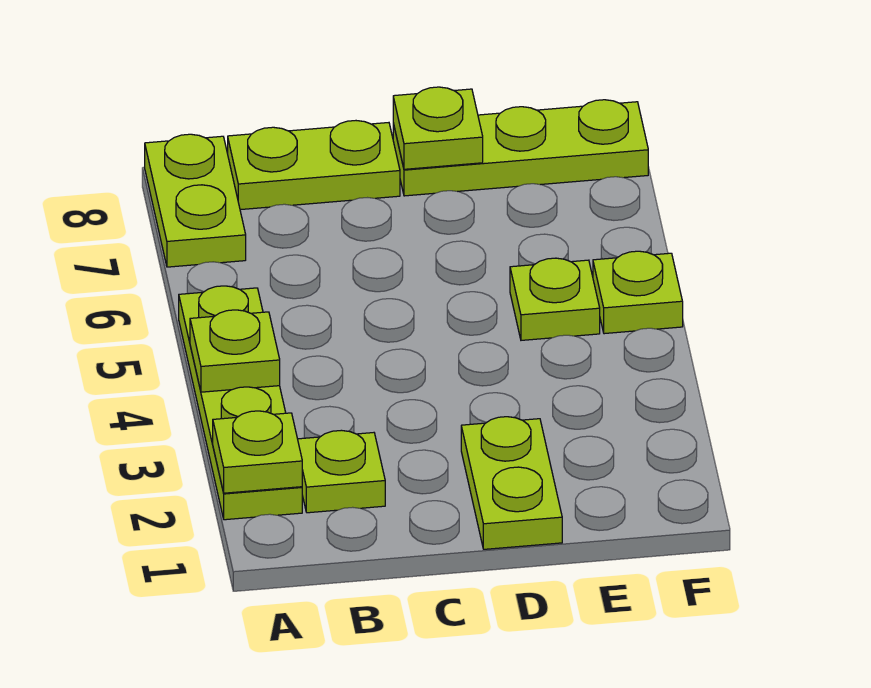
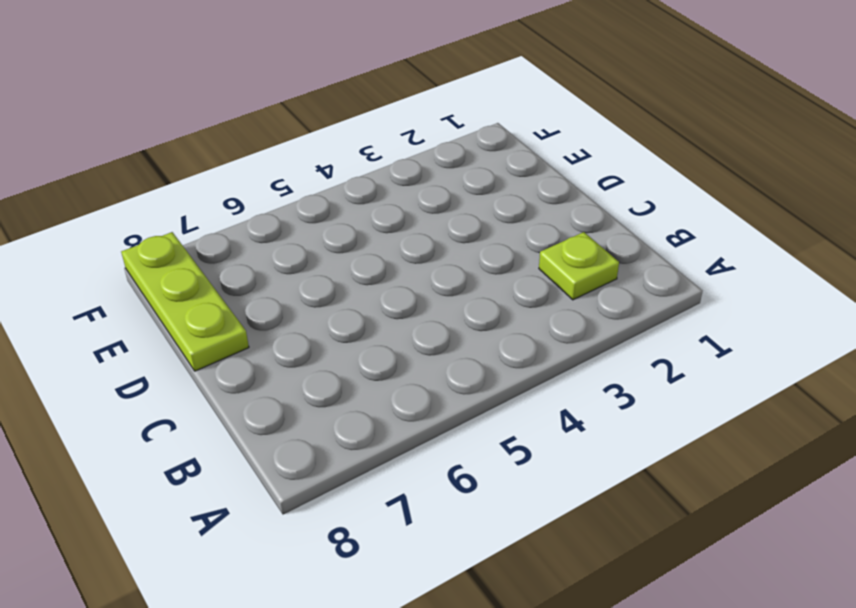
none -> lime 1x4 plate [179,286,302,520]
none -> lime 1x2 plate [145,134,246,267]

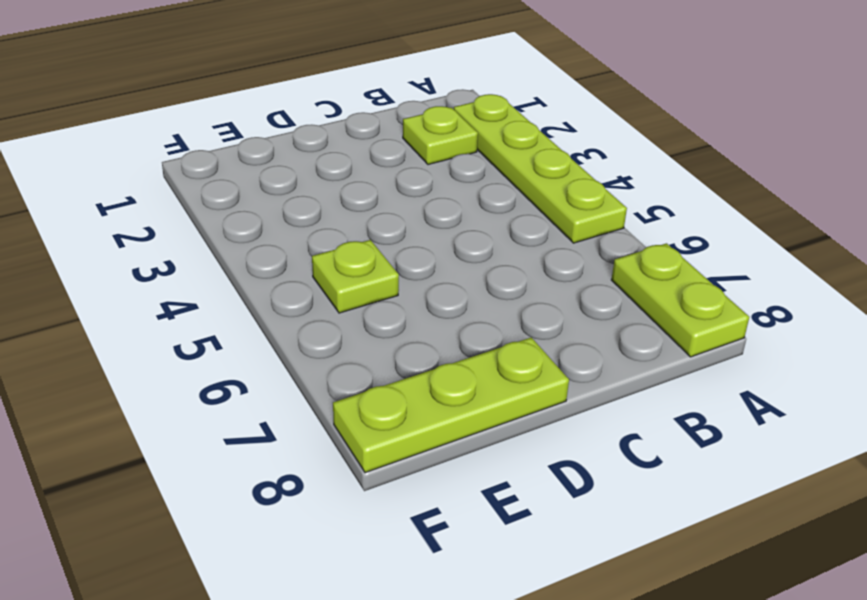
none -> lime 1x2 plate [228,121,400,210]
none -> lime 1x2 plate [461,417,562,549]

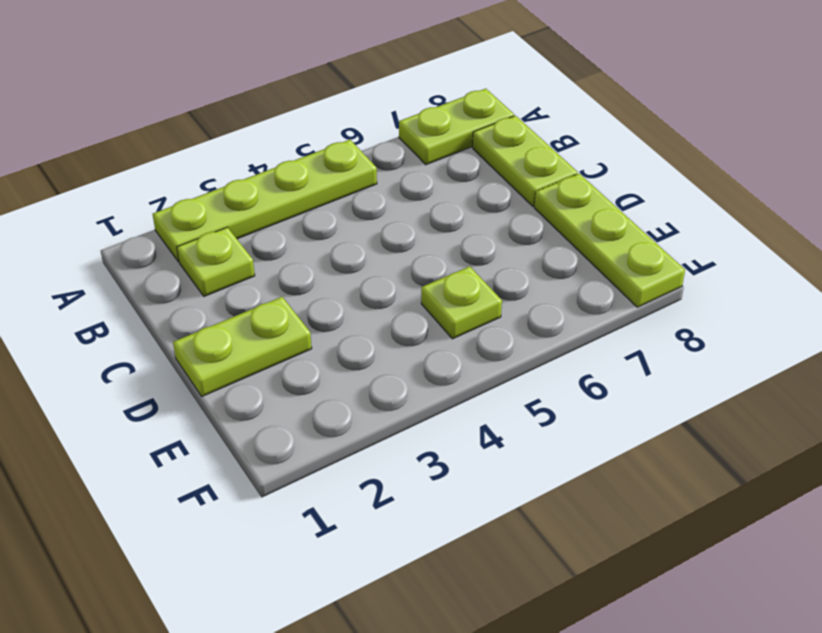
none -> lime 1x1 plate [593,251,683,334]
none -> lime 1x1 plate [213,411,302,493]

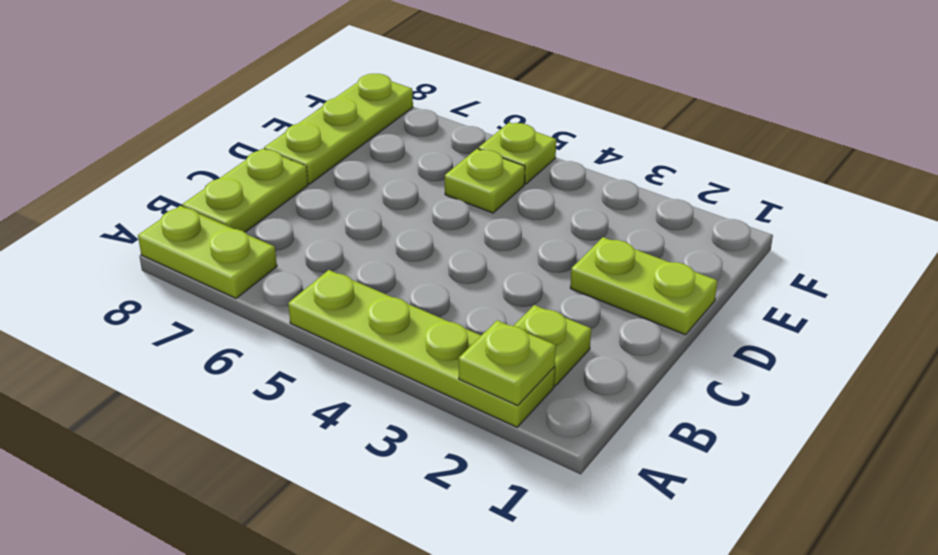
none -> lime 1x1 plate [190,310,280,392]
none -> lime 1x1 plate [393,87,483,169]

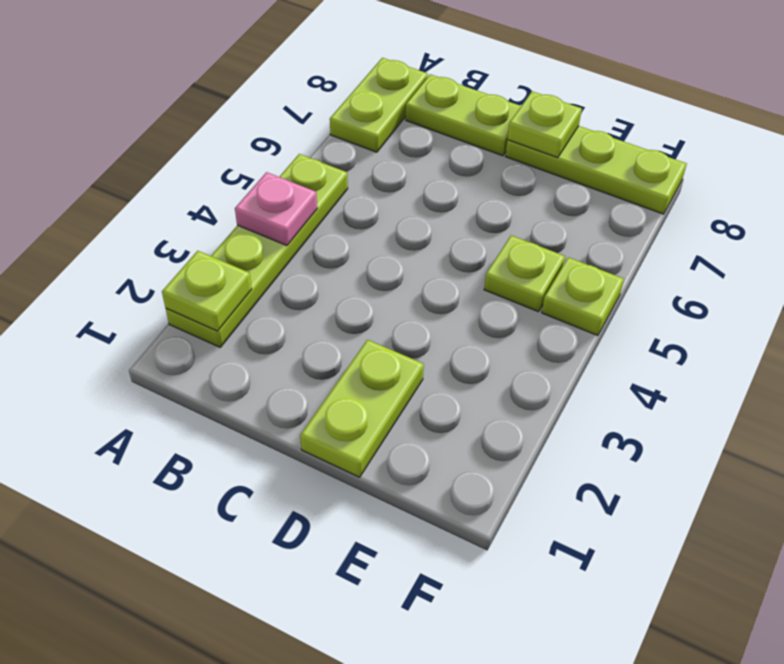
pink 1x1 plate [235,172,317,246] -> lime 1x1 plate [190,310,280,392]
none -> lime 1x1 plate [298,430,385,513]

